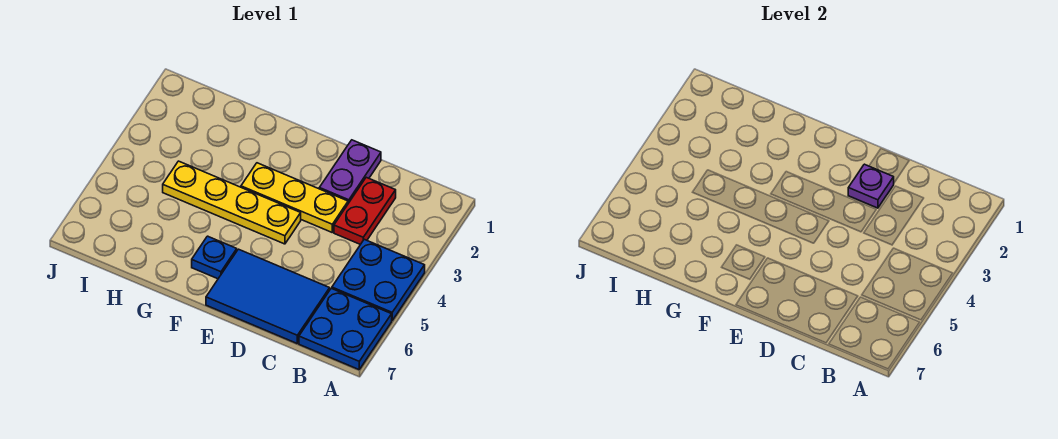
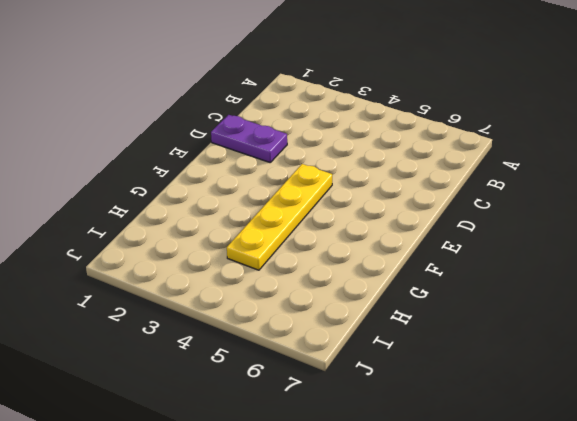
none -> blue 2x2 plate [332,239,425,320]
none -> blue 2x2 plate [299,288,392,369]

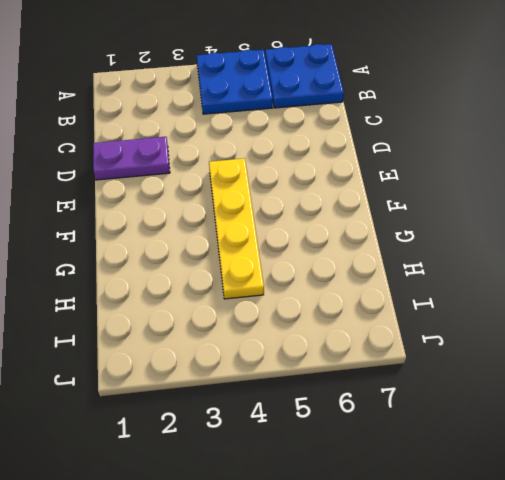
none -> red 1x2 plate [334,177,396,244]
none -> blue 2x3 tile [206,249,330,343]

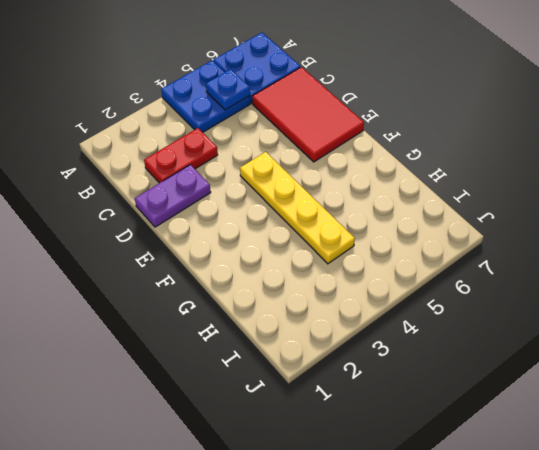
blue 1x1 plate [206,69,250,110] -> blue 1x1 plate moved to [192,236,237,279]
red 2x3 tile [252,67,364,162] -> blue 2x3 tile [206,249,330,343]
none -> yellow 1x3 plate [241,163,348,232]
none -> purple 1x1 plate [848,164,894,208]

